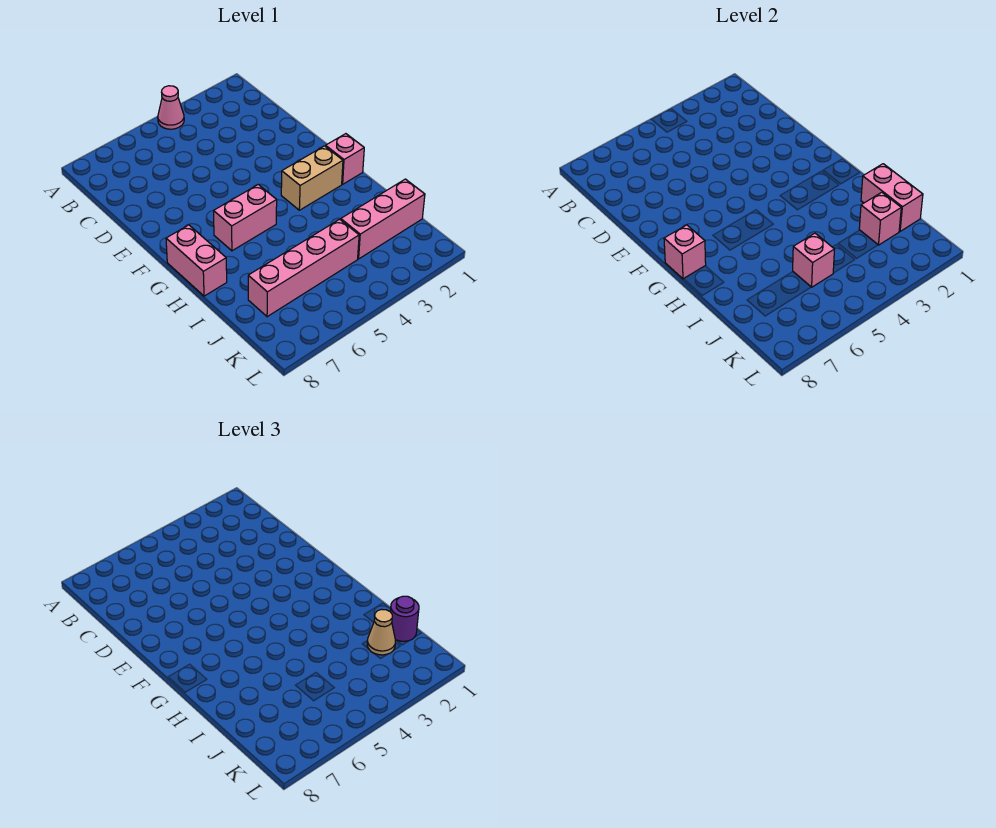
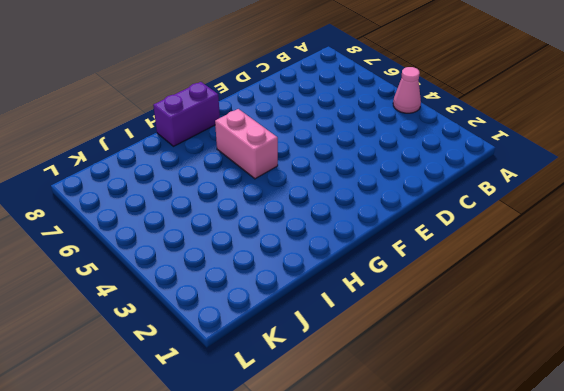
purple 1x2 brick [153,82,220,146] -> pink 1x2 brick [166,225,227,296]
none -> pink 1x1 brick [326,134,364,184]
none -> tan 1x2 brick [281,146,343,210]
none -> pink 1x3 brick [341,179,425,259]

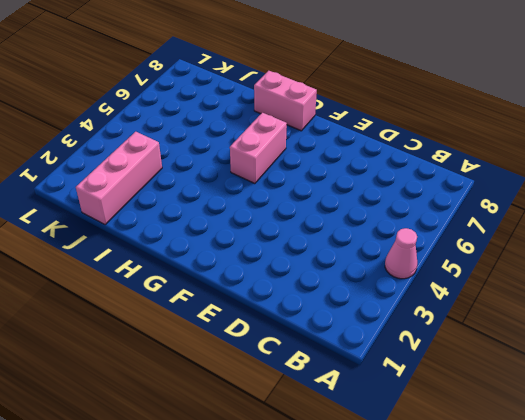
none -> pink 1x1 brick [326,134,364,184]
none -> tan 1x2 brick [281,146,343,210]
none -> pink 1x4 brick [248,219,359,317]

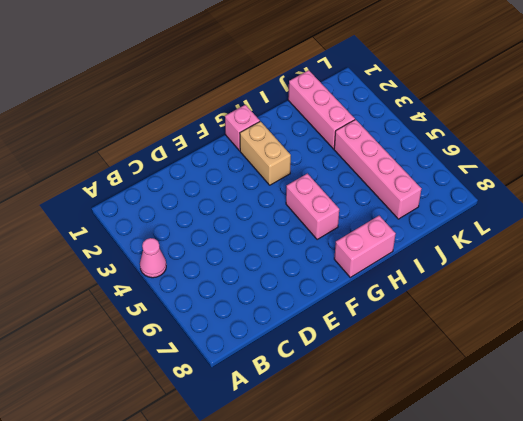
none -> pink 1x1 brick [664,225,706,279]
none -> pink 1x2 brick [861,164,923,231]
none -> pink 1x1 brick [859,192,901,245]

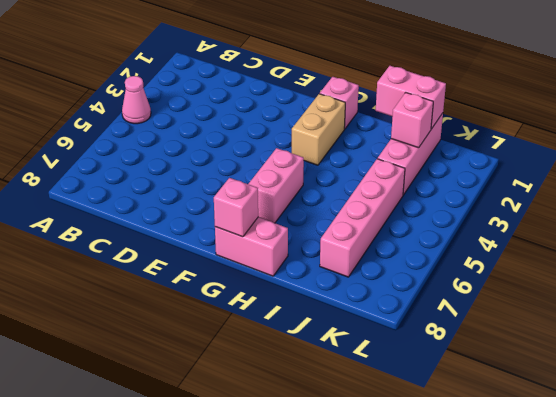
none -> pink 1x1 brick [793,233,835,287]
none -> purple 1x1 round brick [390,596,419,641]
none -> tan 1x1 cone [367,609,396,655]

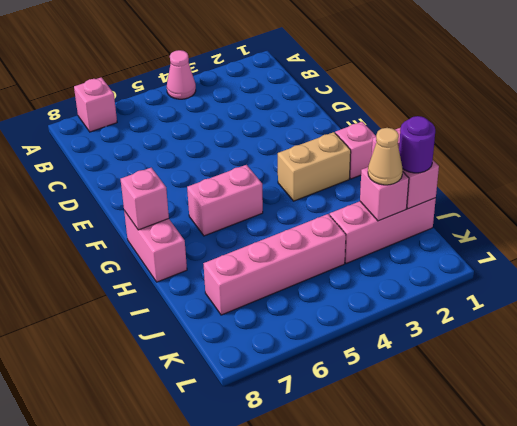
pink 1x1 brick [74,77,117,132] -> pink 1x1 brick moved to [793,233,835,287]

